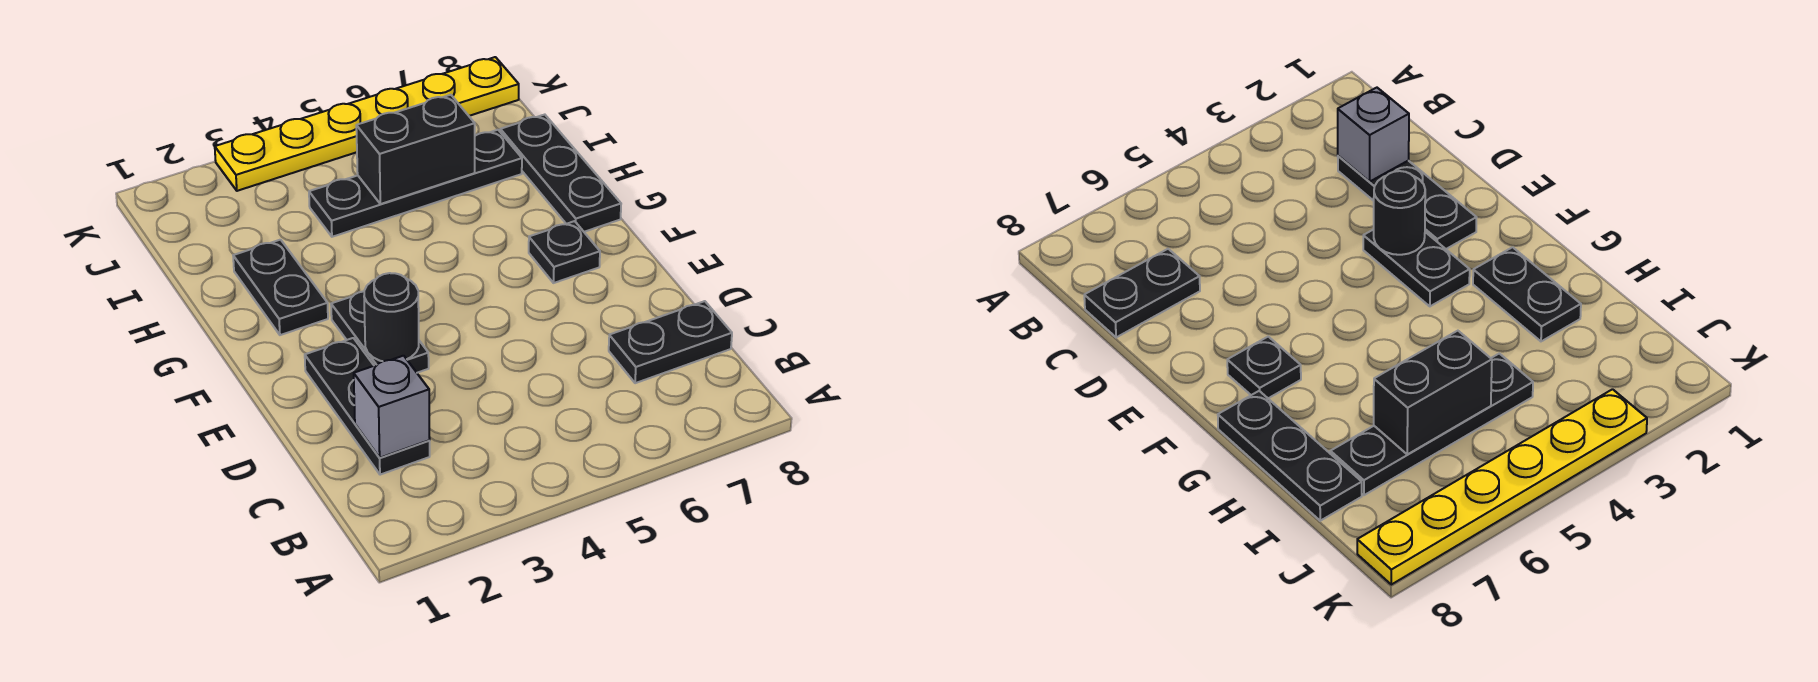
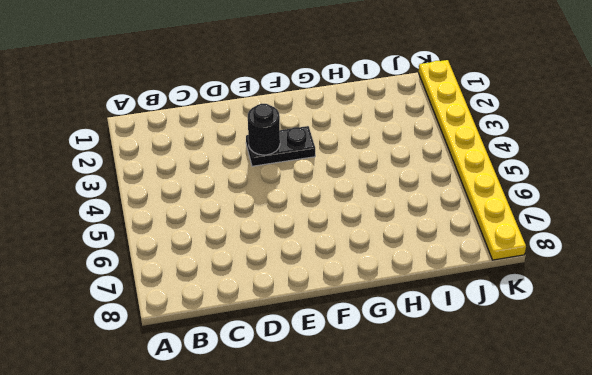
yellow 1x8 plate [419,60,526,260] -> yellow 1x6 plate [215,57,519,191]
none -> black 1x3 plate [305,338,430,475]
none -> black 1x2 plate [609,301,732,383]

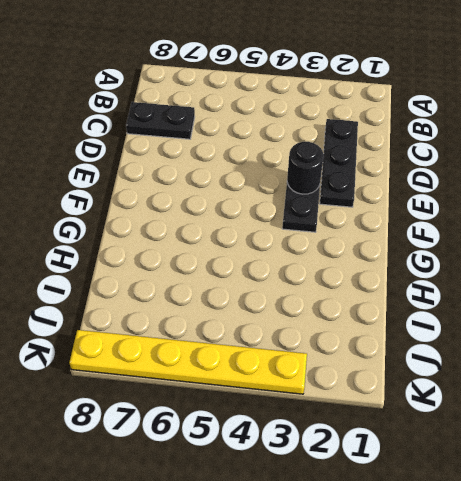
none -> black 1x1 plate [529,221,600,283]
none -> black 1x2 plate [233,240,328,335]

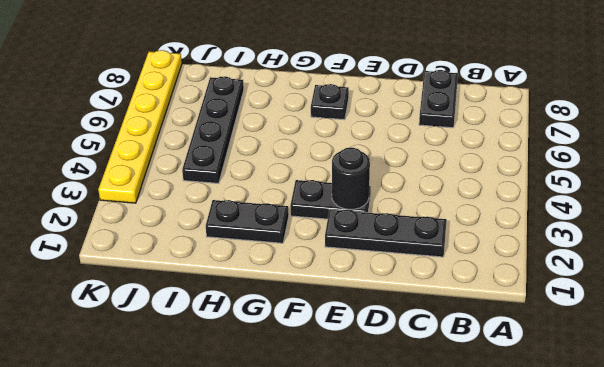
none -> black 1x3 plate [500,115,621,232]
none -> grey 1x1 brick [354,356,430,458]

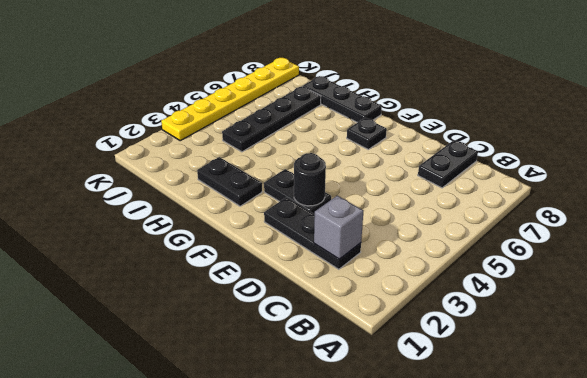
none -> black 1x2 brick [356,95,475,204]

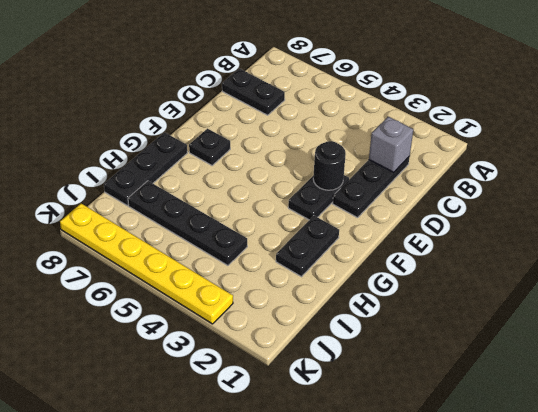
none -> black 1x2 brick [356,95,475,204]

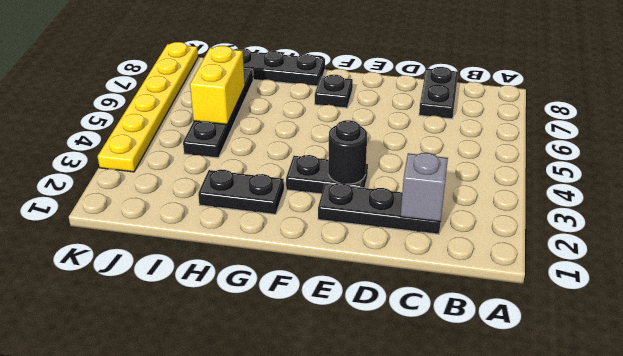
yellow 1x2 brick [190,46,245,124] -> black 1x2 brick [356,95,475,204]

